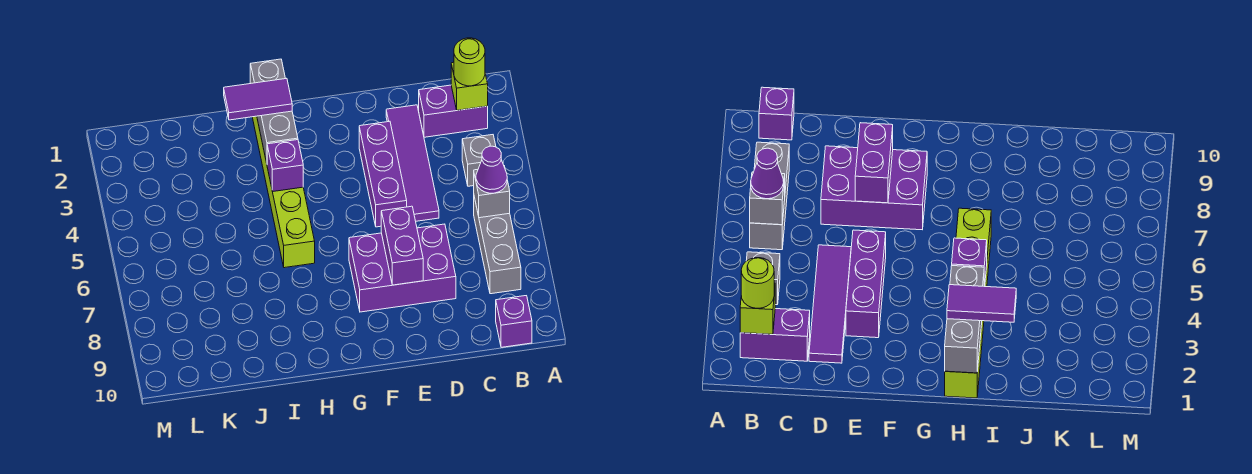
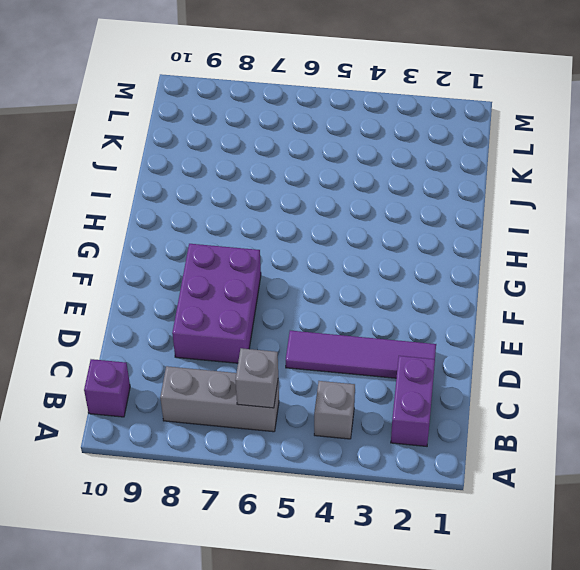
none -> purple 1x3 brick [359,121,407,227]
none -> lime 1x6 brick [252,116,315,268]
none -> lime 1x1 brick [451,62,488,110]

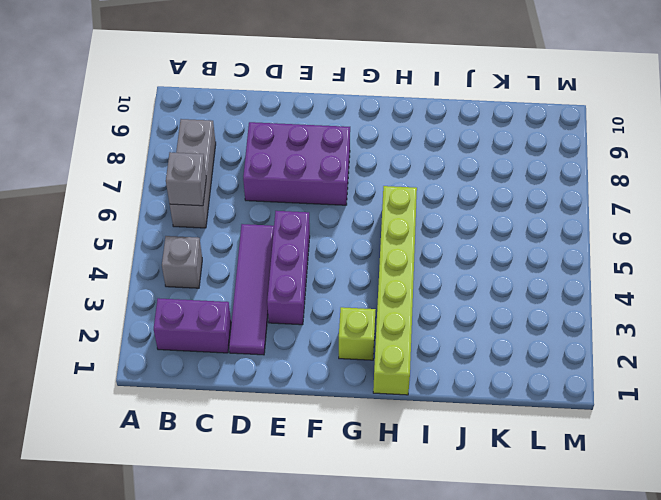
lime 1x1 brick [339,307,376,360] -> lime 1x1 brick moved to [451,62,488,110]
none -> purple 1x1 brick [496,296,532,347]
none -> purple 1x2 brick [381,206,423,285]
none -> grey 1x3 brick [250,59,298,163]

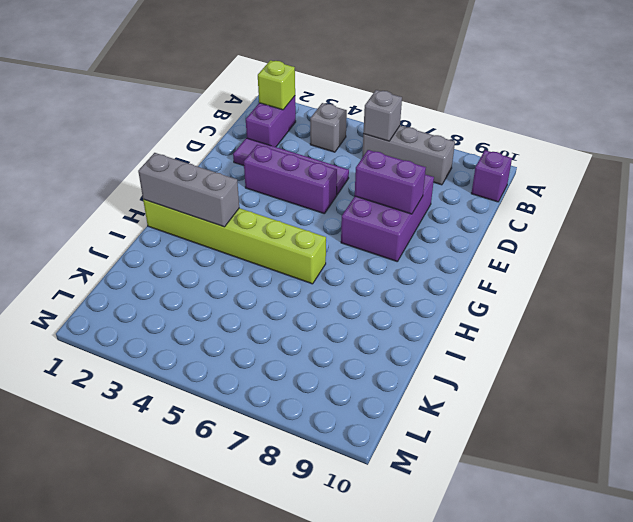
none -> purple 1x1 brick [267,140,303,192]
none -> lime 1x1 round brick [454,38,485,86]
none -> purple 1x1 cone [476,146,507,193]

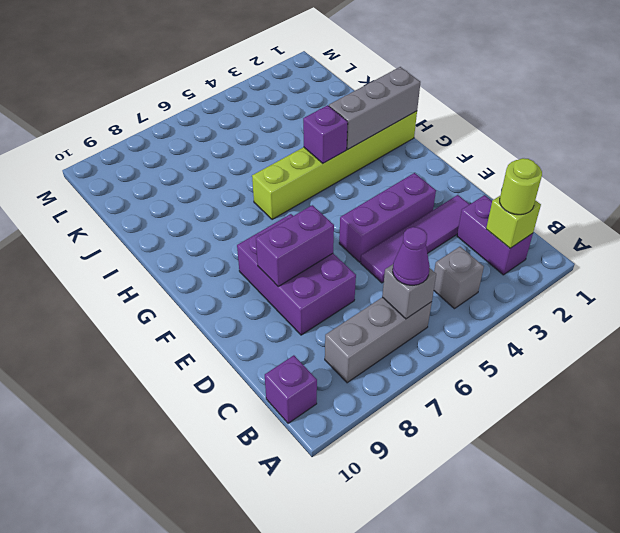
none -> purple 1x2 tile [224,78,292,120]

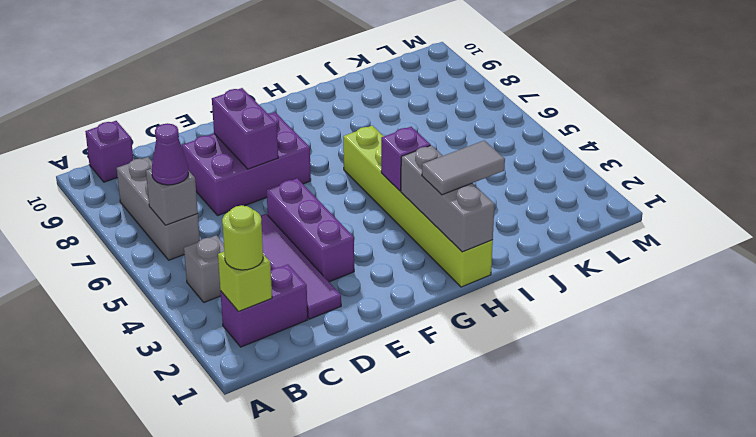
grey 1x2 tile [422,140,505,195] -> purple 1x2 tile [224,78,292,120]

